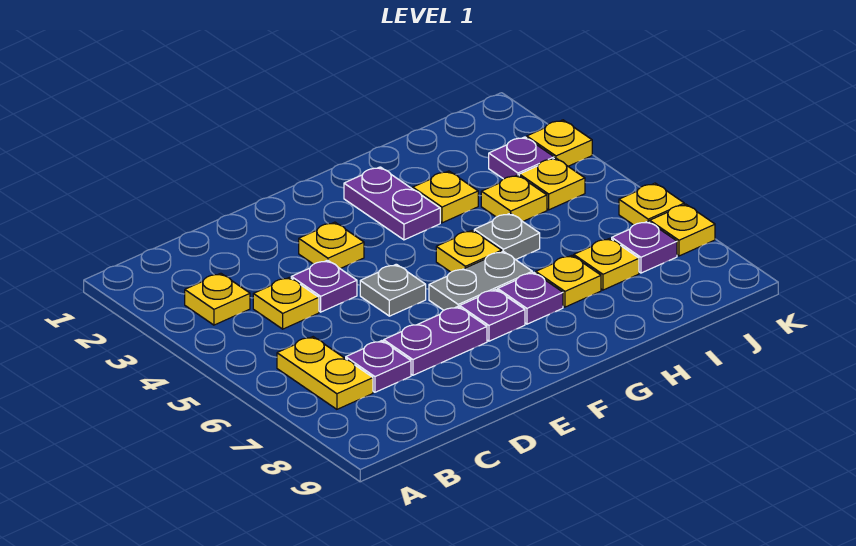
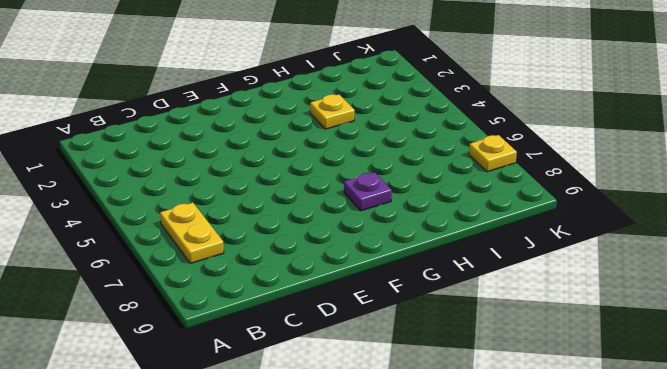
none -> yellow 1x1 plate [185,273,250,325]
none -> yellow 1x1 plate [253,277,319,329]
none -> purple 1x1 plate [346,341,411,392]

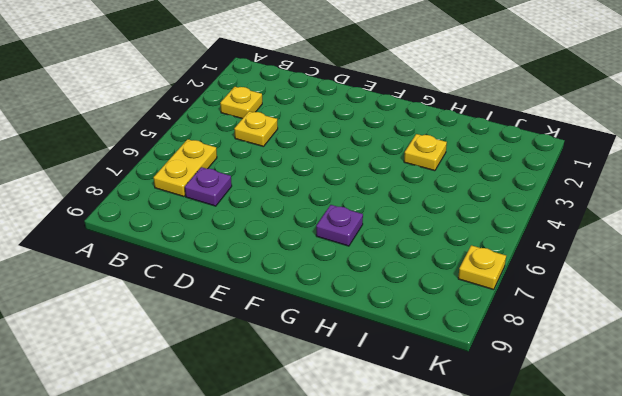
none -> purple 1x1 plate [291,260,357,312]
none -> purple 1x2 plate [384,307,487,375]
none -> yellow 1x1 plate [299,222,364,269]

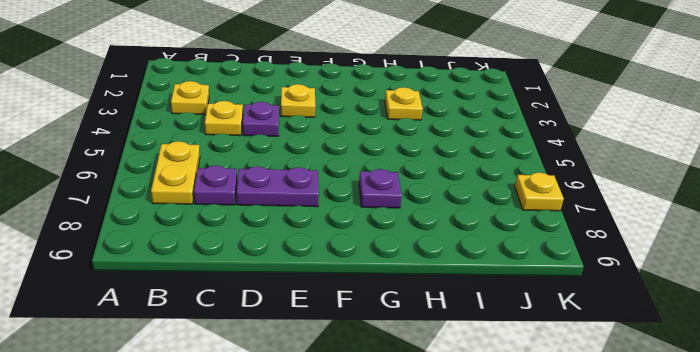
none -> grey 1x1 plate [360,264,426,316]
none -> grey 1x2 plate [429,251,532,310]
none -> purple 1x1 plate [460,289,525,341]

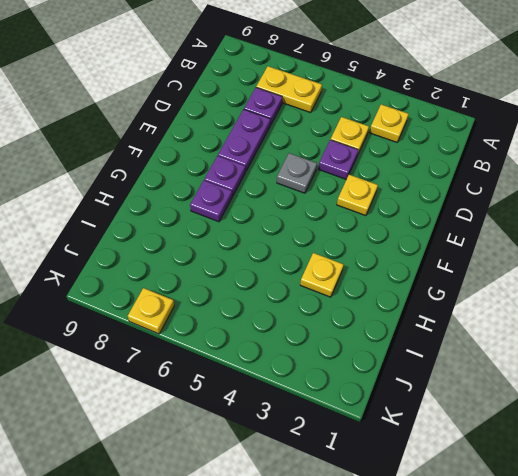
none -> grey 1x2 plate [429,251,532,310]
none -> purple 1x2 plate [344,167,440,240]
none -> yellow 1x1 plate [436,230,502,272]

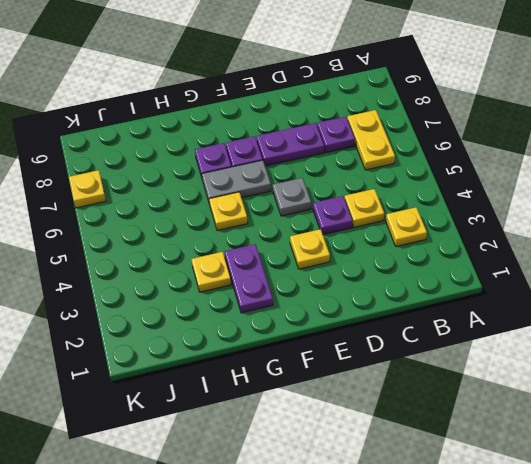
none -> grey 1x1 plate [474,213,540,260]
none -> yellow 1x1 plate [536,255,601,307]
none -> yellow 1x1 plate [481,175,547,221]

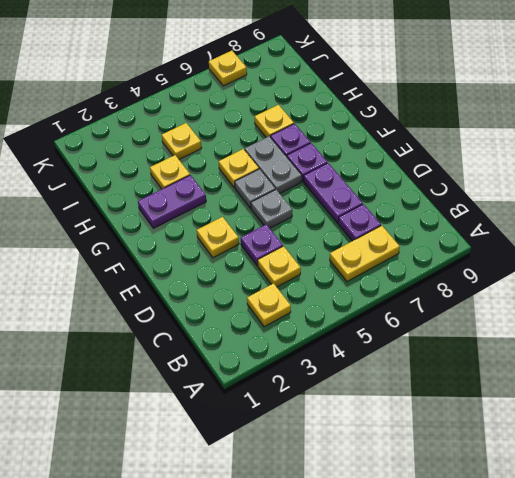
grey 1x1 plate [235,169,275,208] -> grey 1x1 plate moved to [474,213,540,260]
none -> yellow 1x1 plate [574,238,639,290]
none -> purple 1x1 plate [489,137,554,179]
none -> yellow 1x1 plate [519,158,585,210]

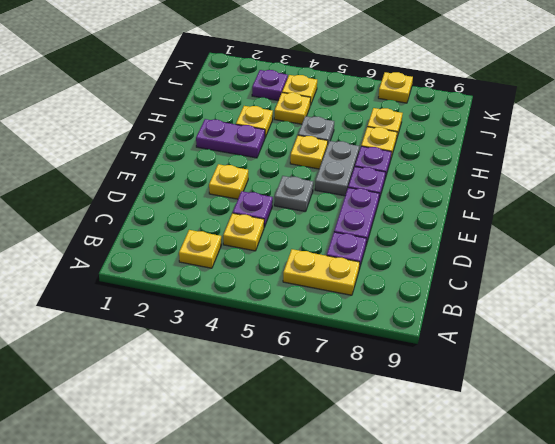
none -> purple 1x1 plate [612,221,677,273]
none -> yellow 1x1 plate [527,120,592,166]
none -> yellow 1x1 plate [619,183,684,225]

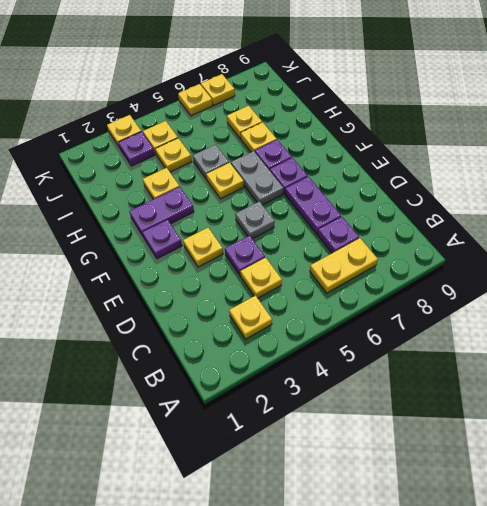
purple 1x1 plate [142,220,182,259] -> purple 1x1 plate moved to [612,221,677,273]

